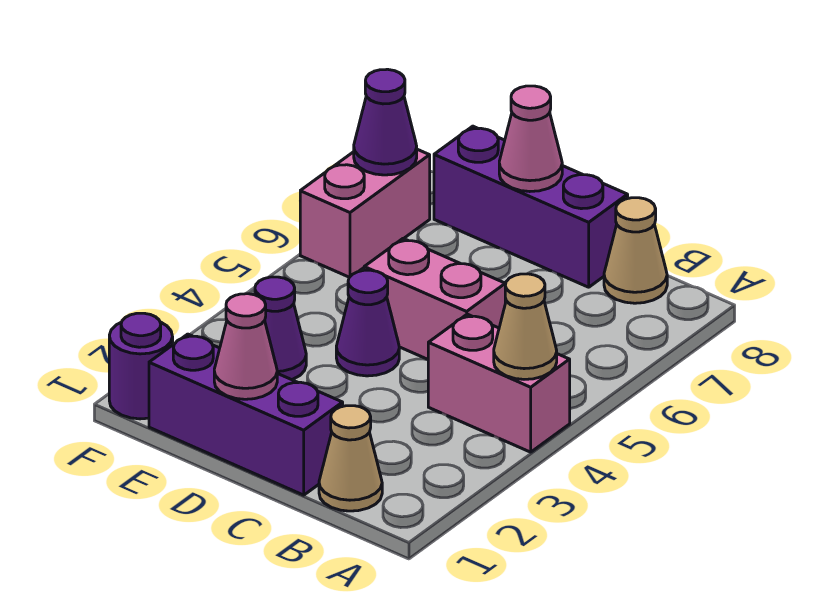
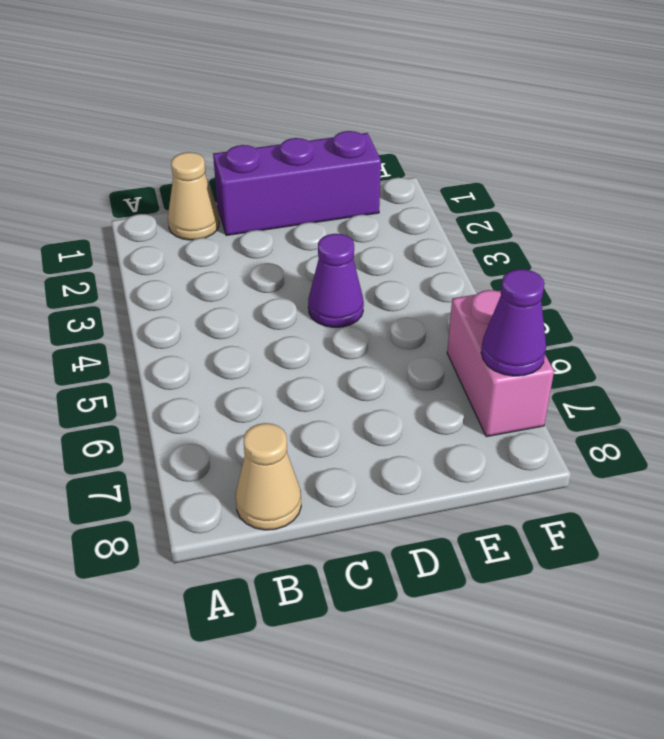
none -> pink 1x2 brick [428,314,570,452]
none -> pink 1x2 brick [364,238,505,359]
none -> purple 1x3 brick [434,126,628,287]

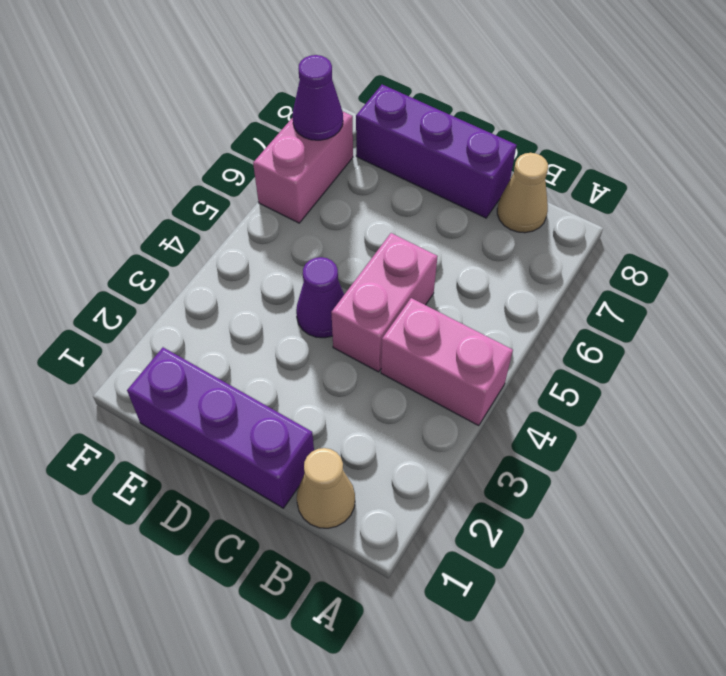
pink 1x2 brick [331,233,438,372] -> pink 1x2 brick turned to [364,238,505,359]
none -> purple 1x1 cone [255,277,306,380]
none -> purple 1x1 round brick [109,313,173,419]
none -> tan 1x1 cone [494,274,557,379]

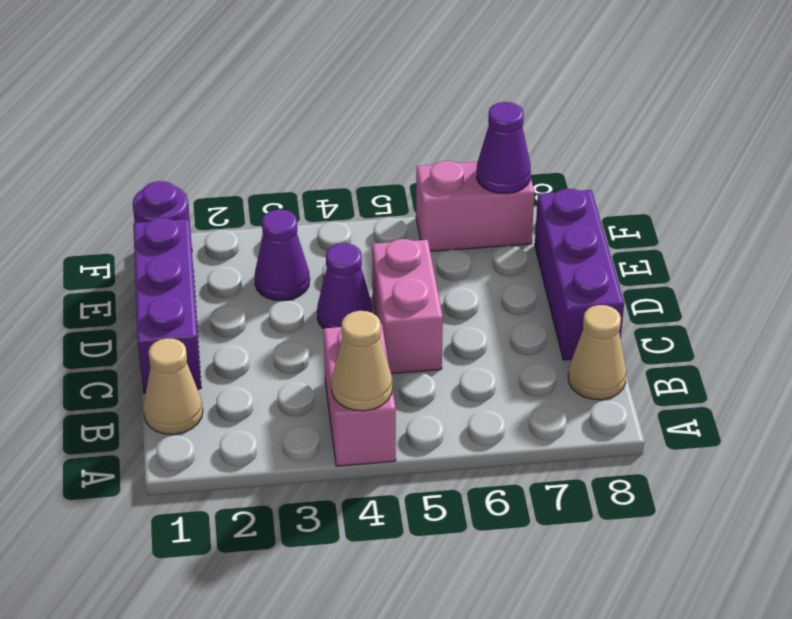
none -> pink 1x1 cone [214,294,277,399]
none -> pink 1x1 cone [499,86,562,192]

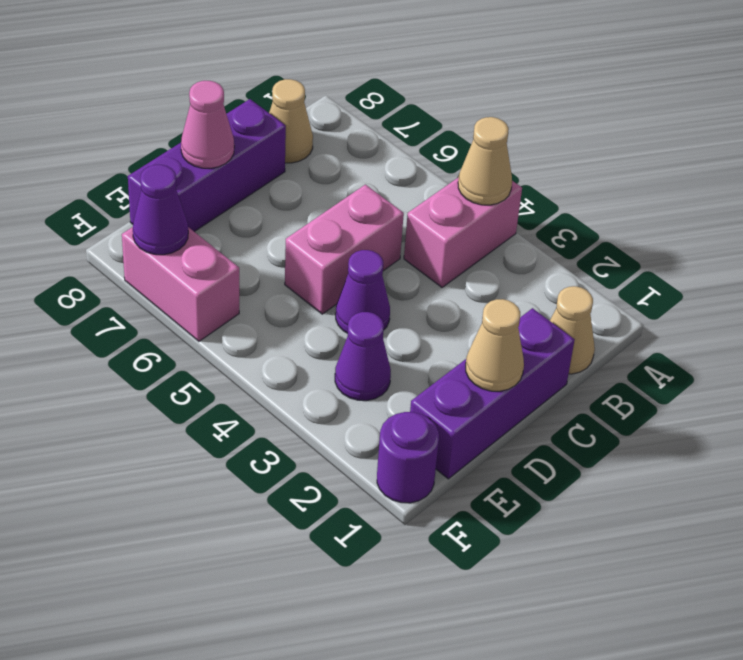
tan 1x1 cone [466,299,524,391] -> pink 1x1 cone [214,294,277,399]

